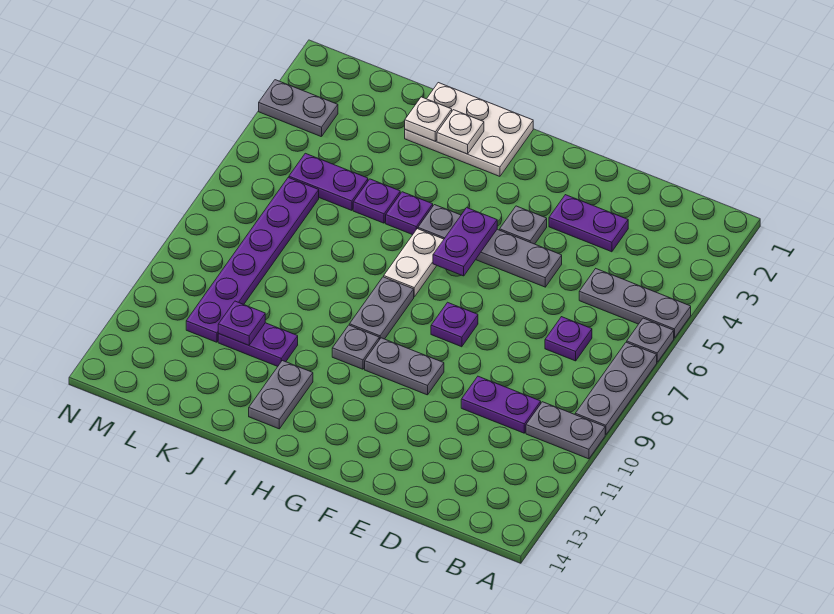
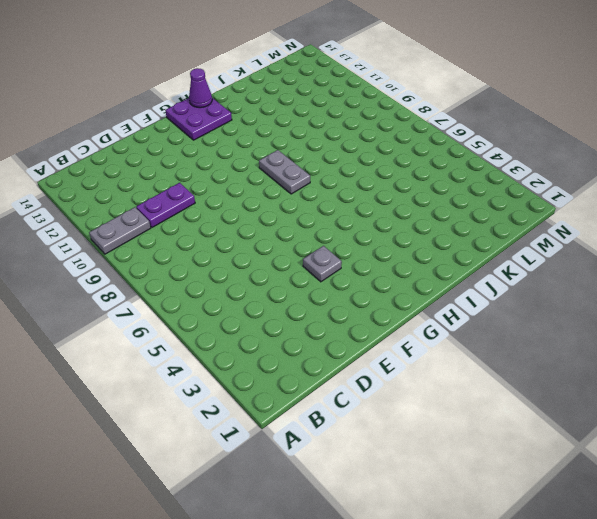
purple 2x2 plate [165,98,232,140] -> none
purple 1x1 cone [189,68,212,108] -> none
none -> grey 1x3 plate [579,269,691,338]
none -> grey 1x1 plate [627,318,674,362]
none -> grey 1x3 plate [575,342,657,435]

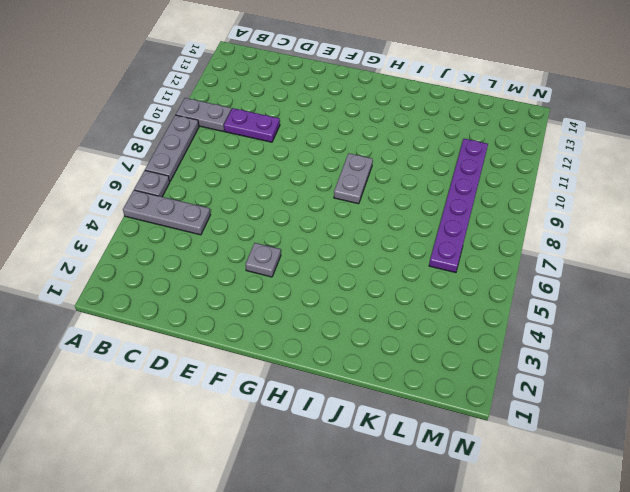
none -> purple 1x1 plate [545,317,592,361]
none -> purple 1x2 plate [549,195,628,252]
none -> grey 1x4 plate [418,205,562,287]

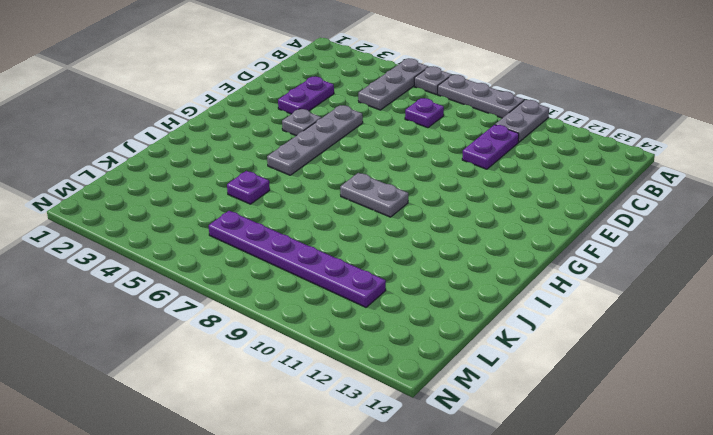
none -> purple 1x1 plate [431,302,478,347]
none -> grey 1x2 plate [365,338,444,395]
none -> white 2x3 plate [405,83,533,176]

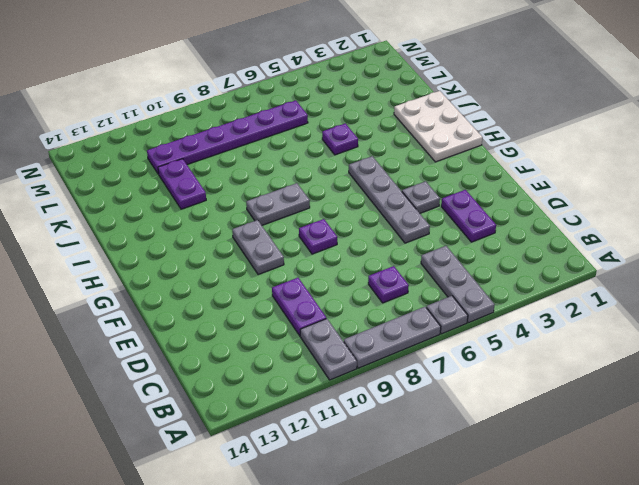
none -> white 1x2 plate [384,229,444,297]
none -> grey 1x1 plate [332,325,379,369]
none -> purple 1x1 plate [386,192,433,235]

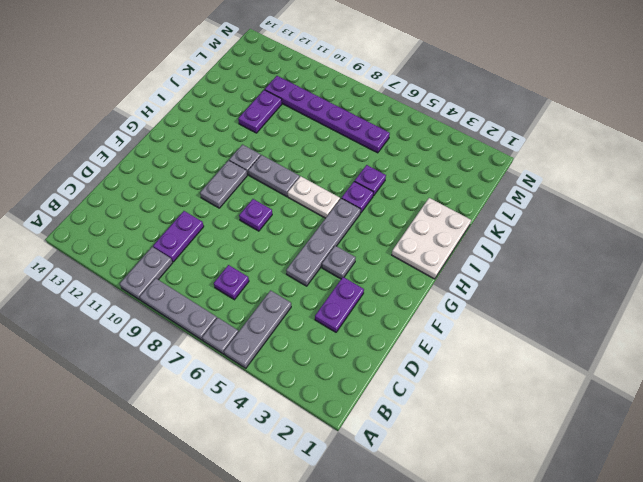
none -> grey 1x2 plate [249,361,313,429]
none -> purple 1x2 plate [289,153,368,210]
none -> grey 1x2 plate [259,80,338,137]

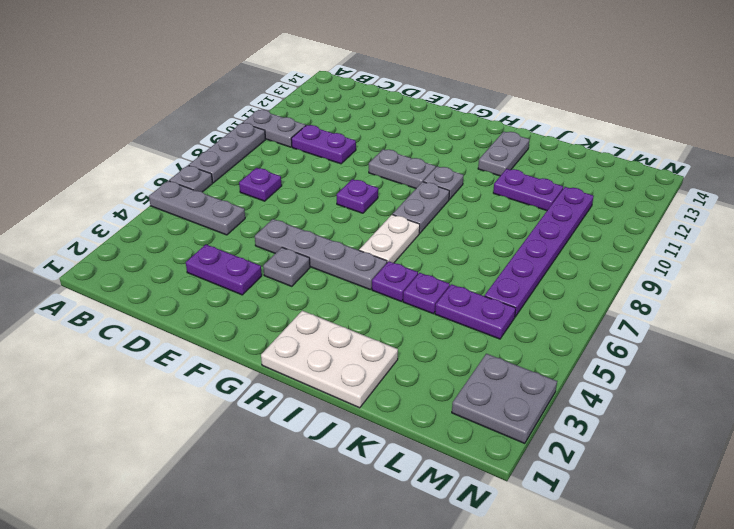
grey 2x2 plate [452,354,557,443] -> grey 1x2 plate [259,80,338,137]
none -> purple 1x2 plate [433,208,497,276]
none -> white 1x1 plate [437,110,484,154]
none -> white 1x1 plate [405,97,452,141]

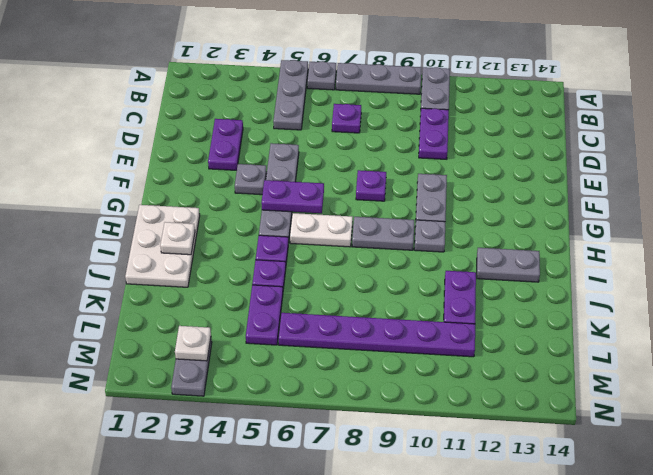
white 1x1 plate [175,326,211,361] -> white 1x1 plate moved to [405,97,452,141]
none -> purple 1x1 plate [218,301,265,345]

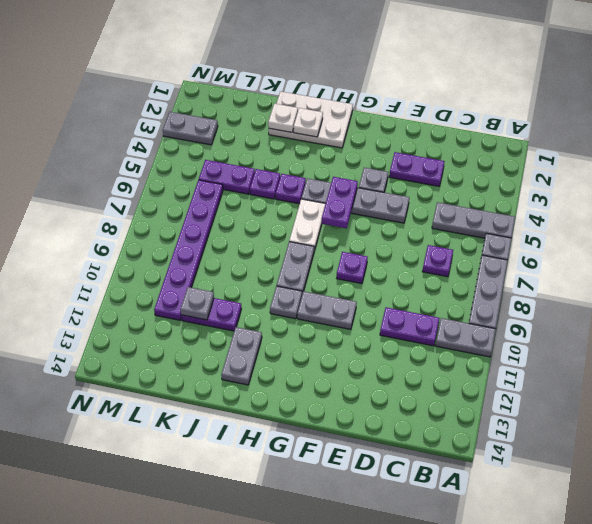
grey 1x1 plate [180,287,214,320] -> purple 1x1 plate [218,301,265,345]

